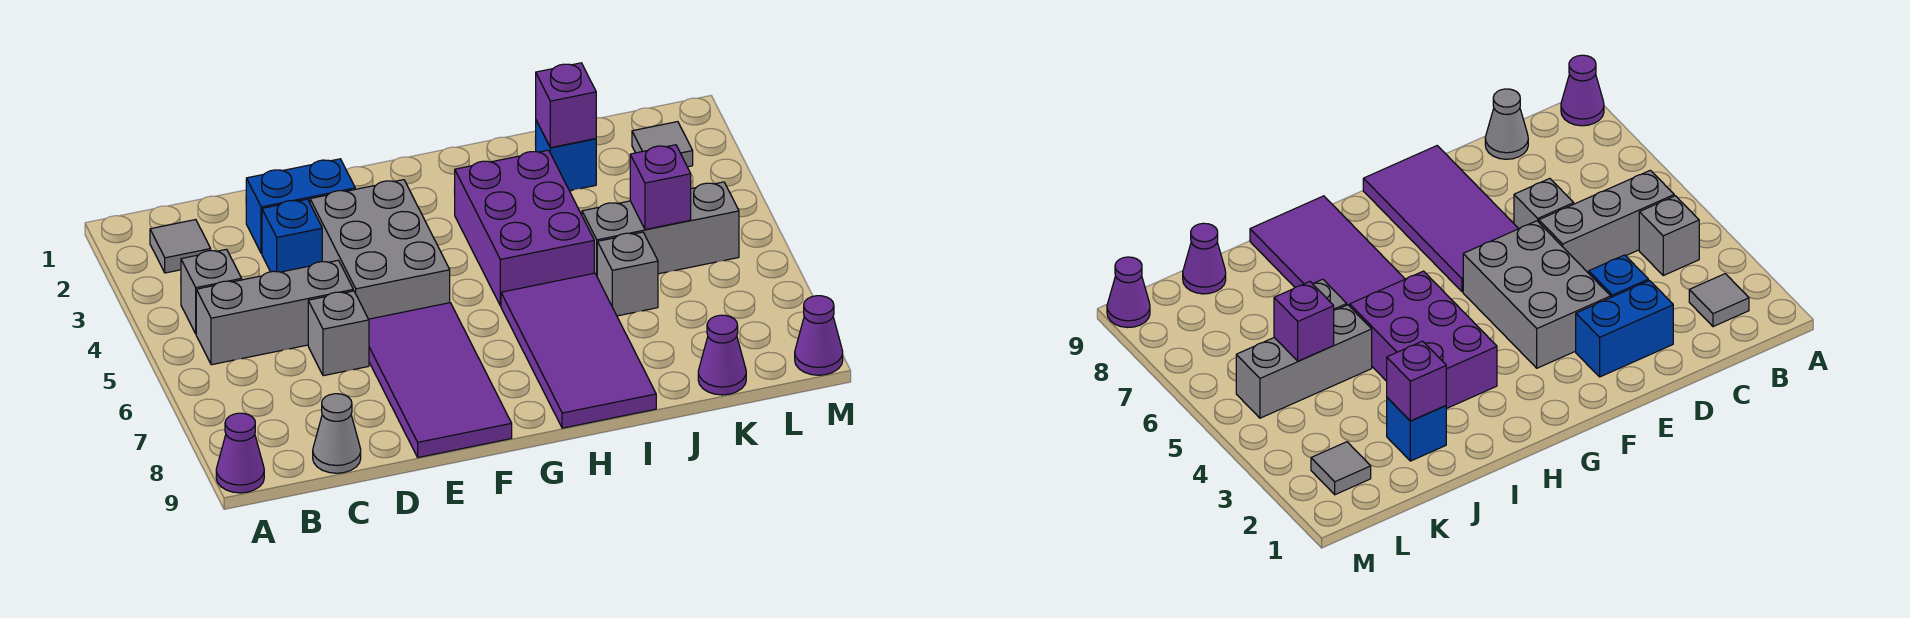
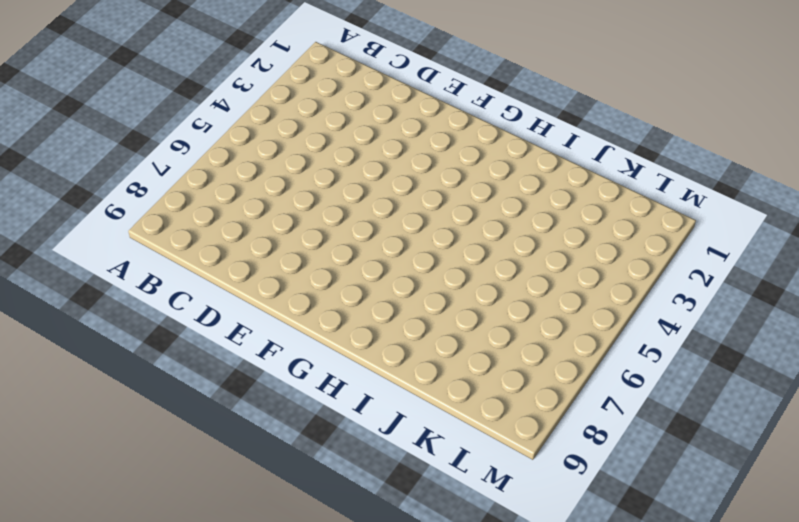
none -> purple 1x1 cone [216,413,264,493]
none -> grey 1x1 tile [150,220,211,273]
none -> grey 1x1 brick [181,249,242,334]

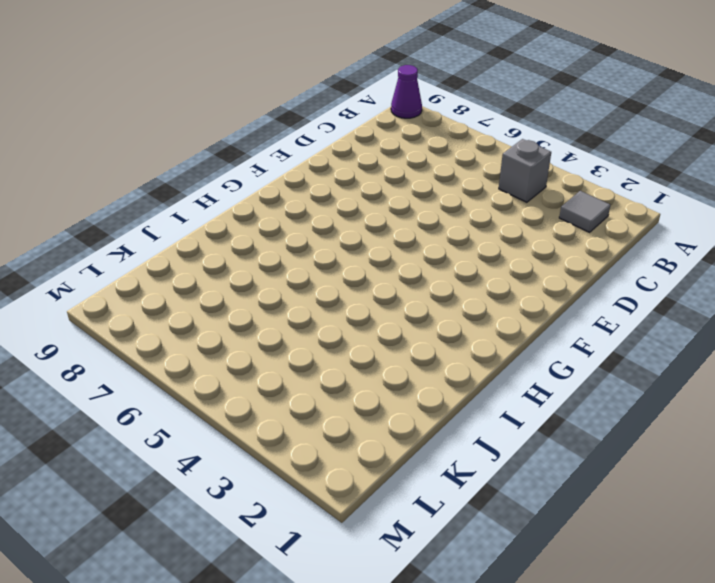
none -> grey 1x3 brick [196,260,353,365]
none -> grey 1x1 cone [313,394,361,473]
none -> blue 1x2 brick [246,159,355,253]

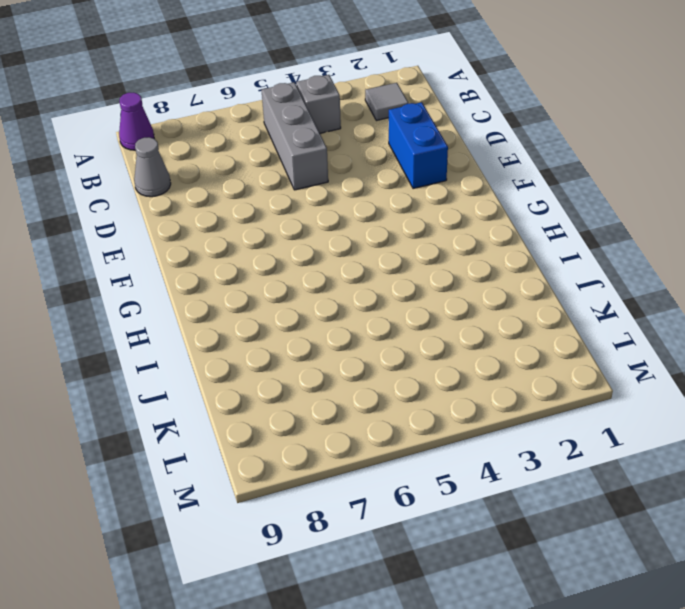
none -> blue 1x1 brick [262,199,322,272]
none -> grey 1x1 brick [308,291,369,376]
none -> grey 2x3 brick [310,180,450,319]

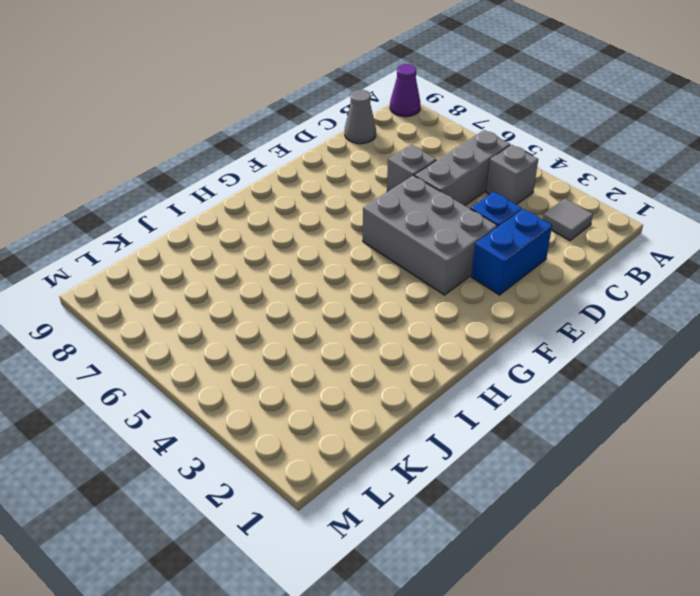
none -> purple 2x4 tile [369,303,512,457]
none -> purple 2x3 brick [454,150,594,306]
none -> purple 2x4 tile [501,273,656,428]

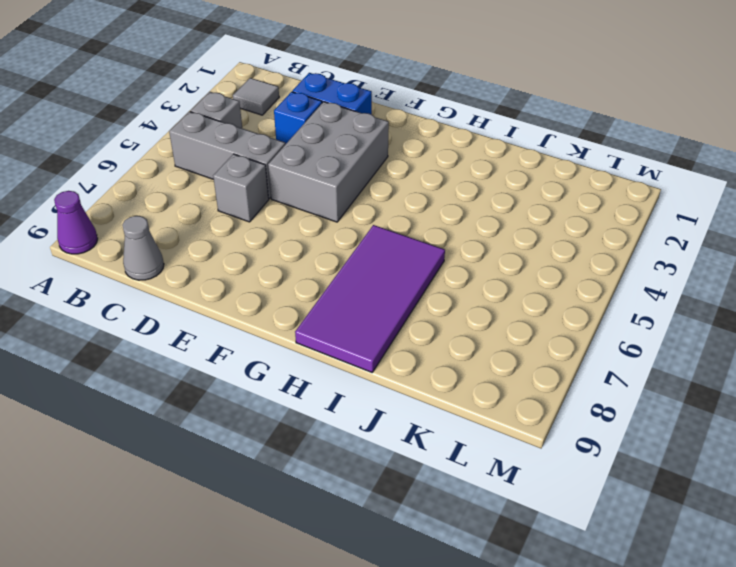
none -> purple 2x4 tile [369,303,512,457]
none -> purple 2x3 brick [454,150,594,306]
none -> blue 1x1 brick [535,121,596,191]

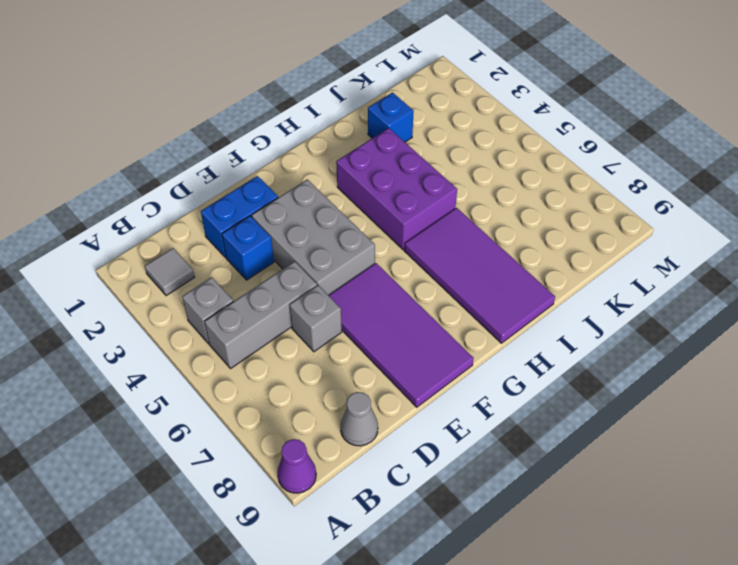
none -> grey 1x3 brick [582,182,739,275]
none -> grey 1x1 brick [597,232,658,316]
none -> purple 1x1 cone [698,315,746,395]

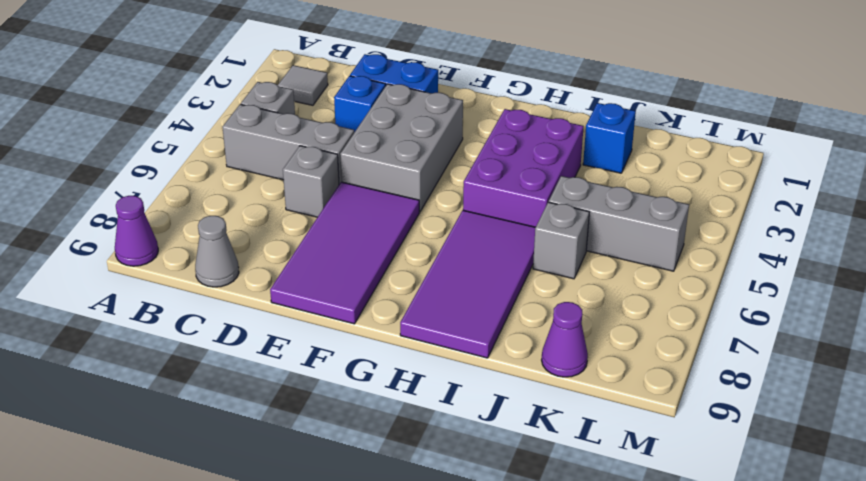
none -> grey 1x1 tile [632,122,693,167]
none -> purple 1x1 cone [795,296,843,375]
none -> purple 1x1 brick [536,63,596,148]

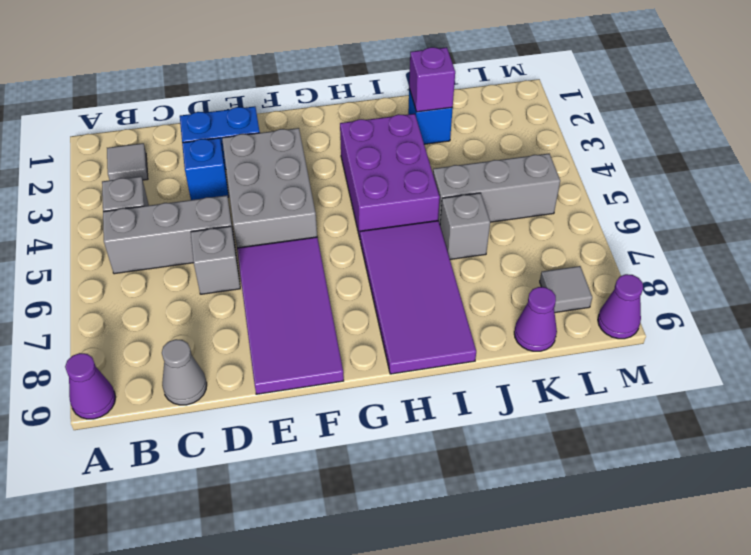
grey 1x1 tile [540,266,592,313] -> grey 1x1 tile moved to [632,122,693,167]
none -> purple 1x1 brick [630,145,691,230]

